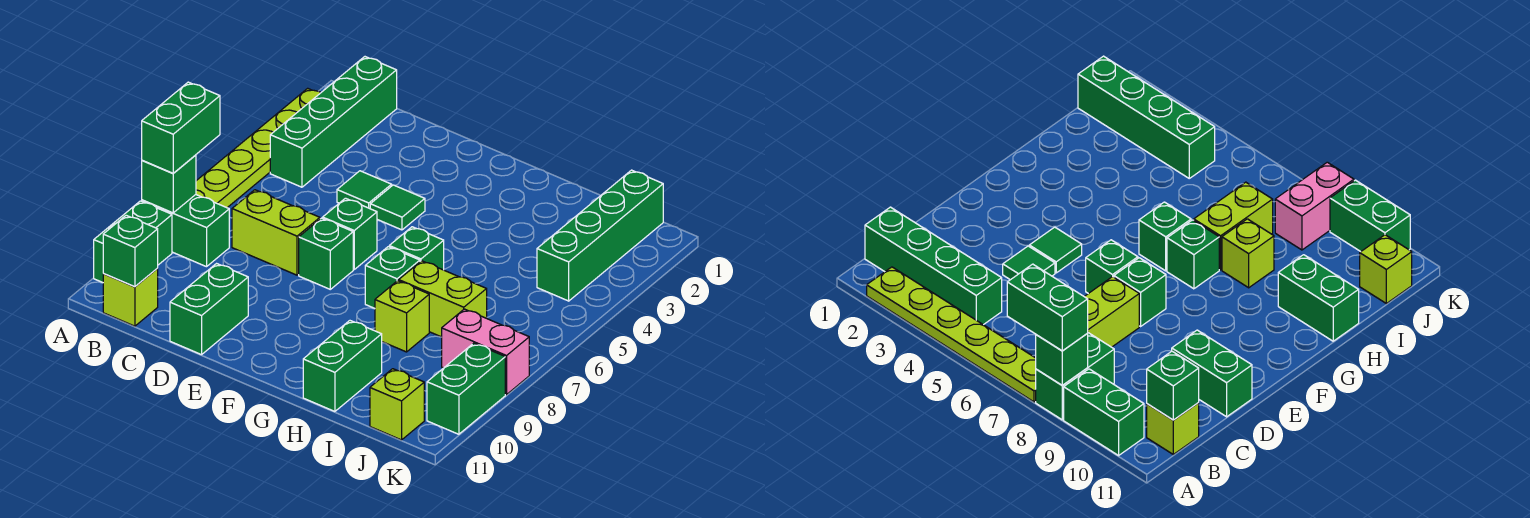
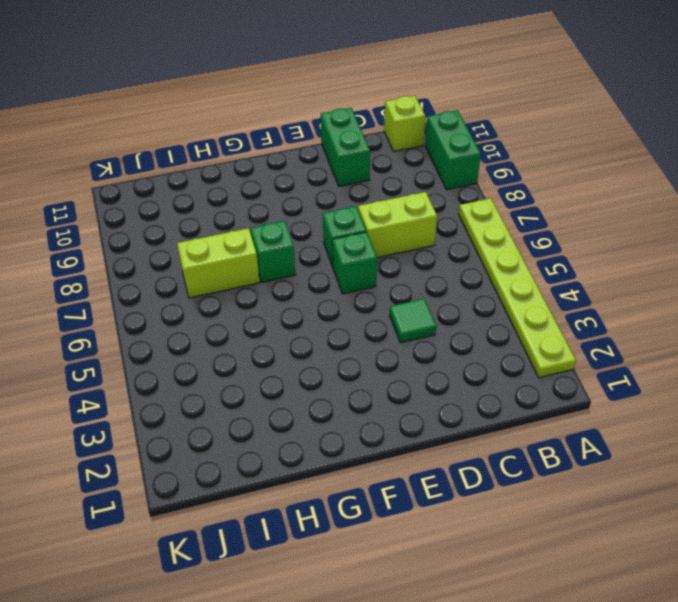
none -> green 1x2 brick [142,195,229,267]
none -> green 1x4 brick [270,57,397,187]
none -> green 1x1 tile [370,185,425,230]

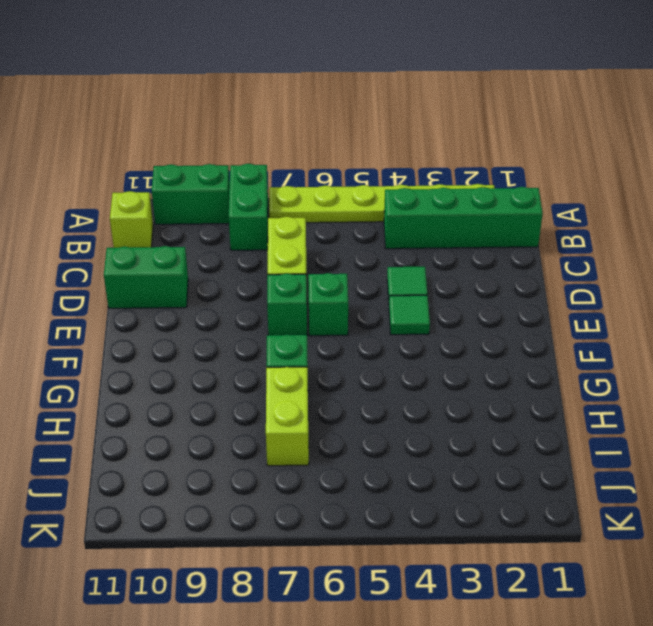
none -> green 1x1 brick [389,227,444,270]
none -> lime 1x1 brick [375,281,429,352]
none -> green 1x2 brick [303,321,382,411]

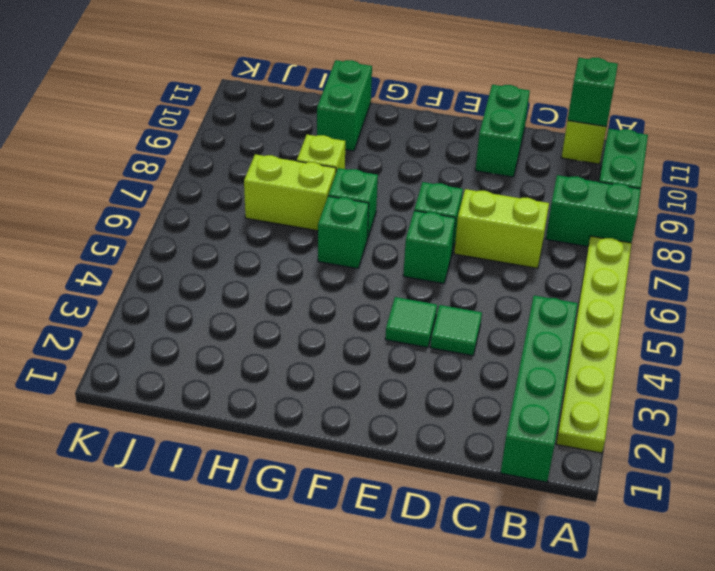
none -> green 1x4 brick [537,170,663,301]
none -> pink 1x2 brick [442,309,529,395]
none -> lime 1x1 brick [370,369,424,440]

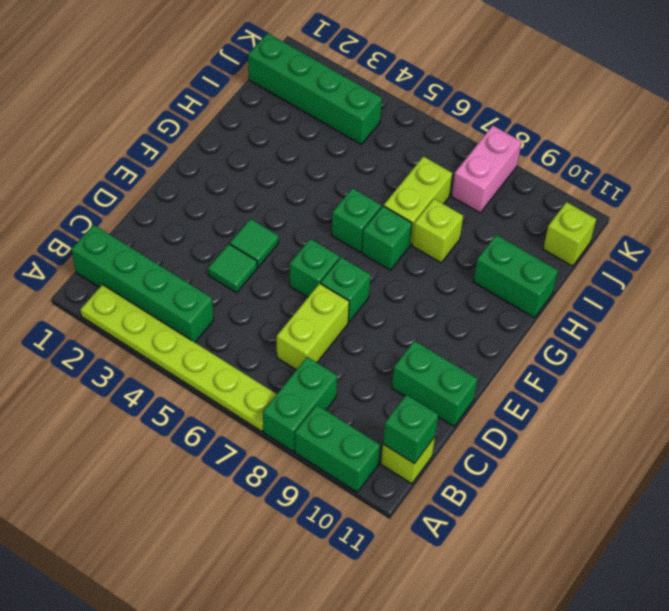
none -> green 1x2 brick [427,343,505,434]
none -> green 1x1 brick [142,155,196,213]
none -> green 1x2 brick [142,82,220,173]

